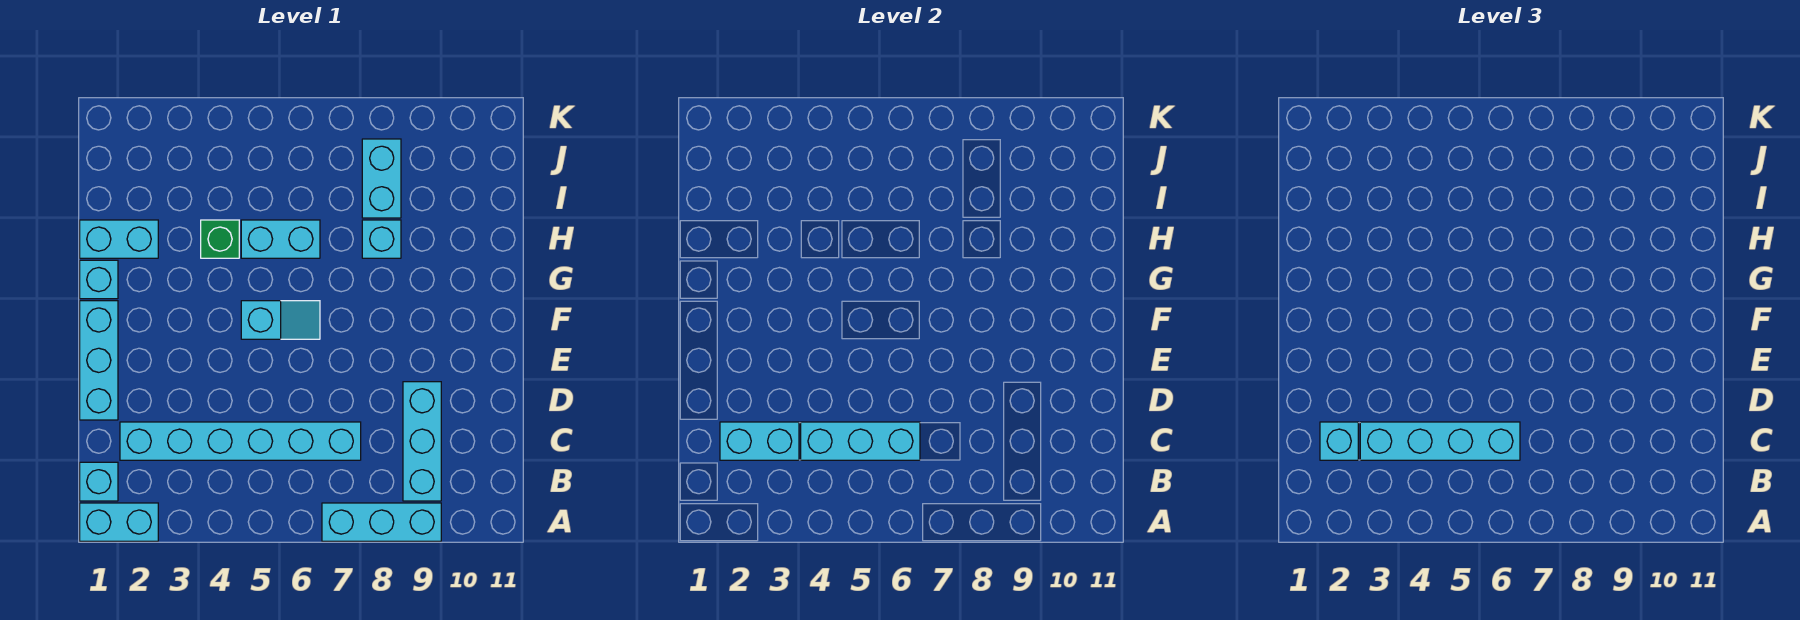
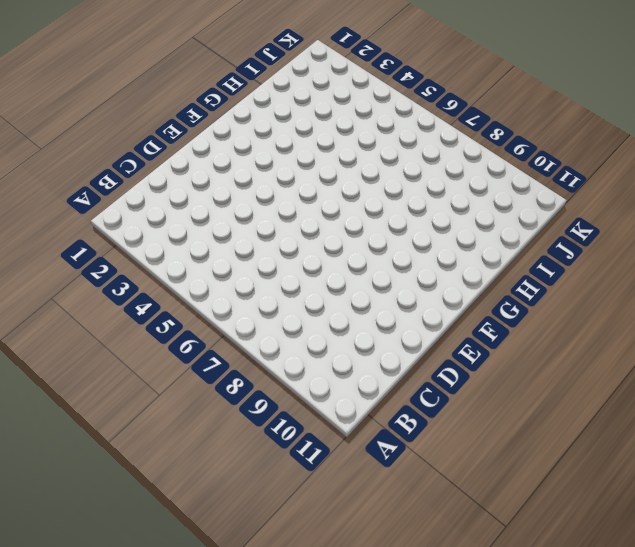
none -> cyan 1x2 brick [80,503,158,541]
none -> cyan 1x3 brick [322,503,441,541]
none -> cyan 1x1 brick [80,462,118,501]

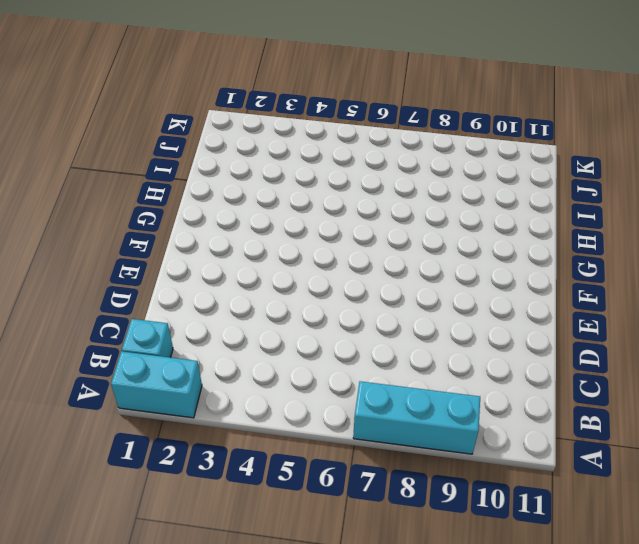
none -> cyan 1x3 brick [403,382,441,501]
none -> cyan 1x6 brick [120,422,361,460]
none -> cyan 1x3 brick [80,301,118,420]

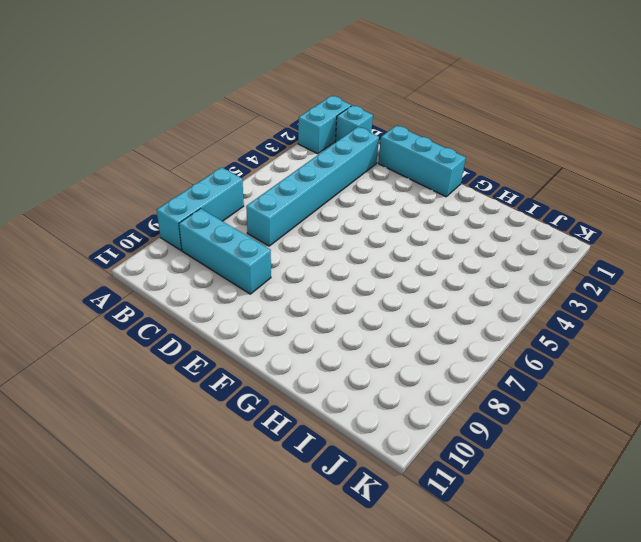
none -> cyan 1x2 slope [241,301,320,339]
none -> cyan 1x1 brick [80,260,118,299]
none -> cyan 1x2 brick [80,220,158,258]

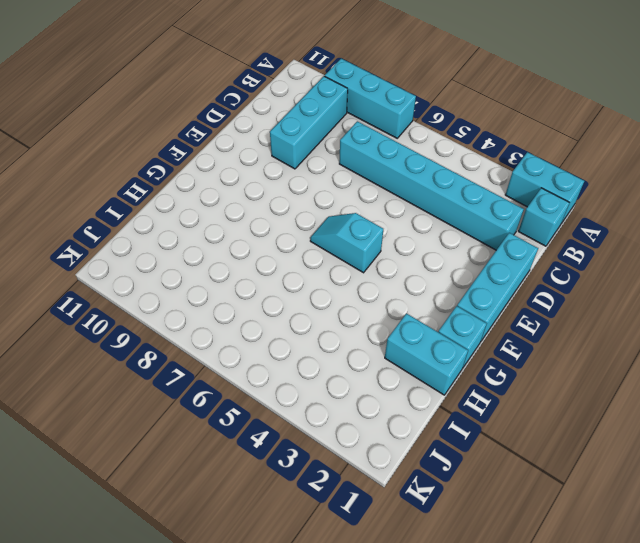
none -> green 1x1 brick [201,220,239,258]
none -> cyan 1x2 brick [241,220,320,258]
none -> cyan 1x1 brick [362,220,401,258]

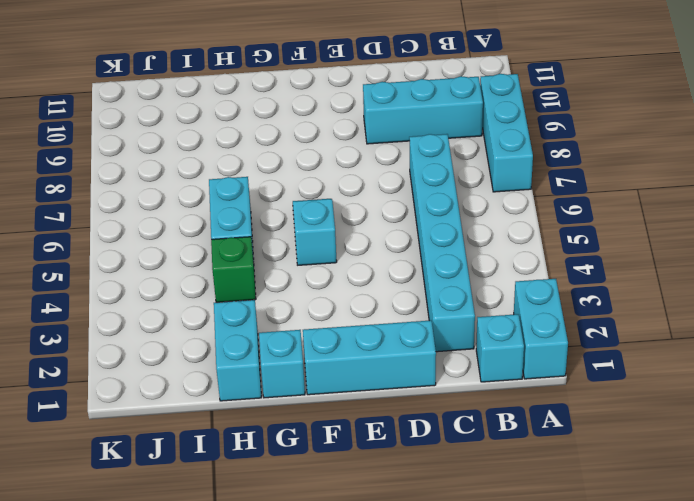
none -> cyan 1x1 brick [362,220,401,258]
none -> cyan 1x2 brick [362,139,401,218]
none -> cyan 1x2 brick [720,422,799,460]

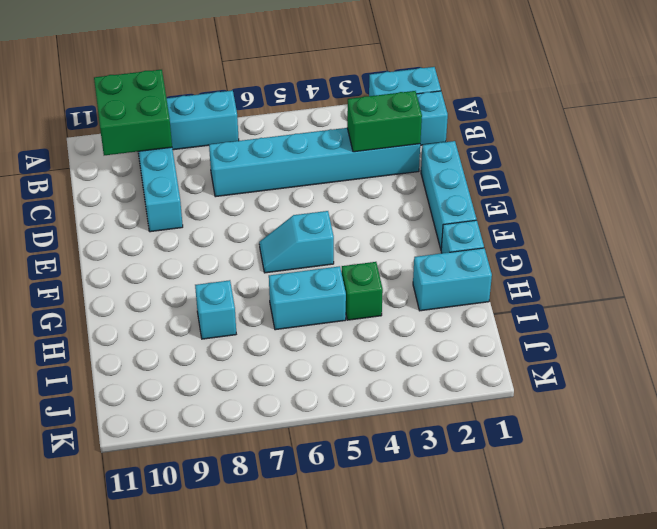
green 2x2 brick [94,70,172,155] -> none
green 1x2 brick [347,91,422,152] -> cyan 1x2 brick [720,422,799,460]
none -> cyan 1x2 brick [362,139,401,218]
none -> cyan 1x3 brick [801,422,920,460]
none -> cyan 1x1 brick [1320,422,1358,460]

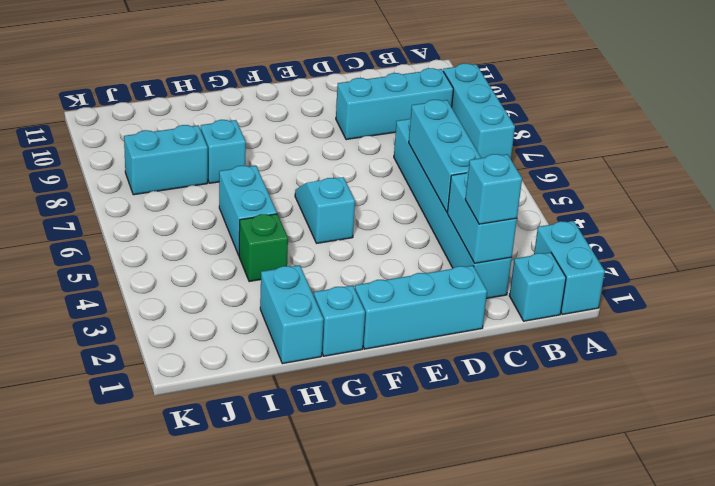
none -> cyan 1x4 brick [1360,422,1520,460]

